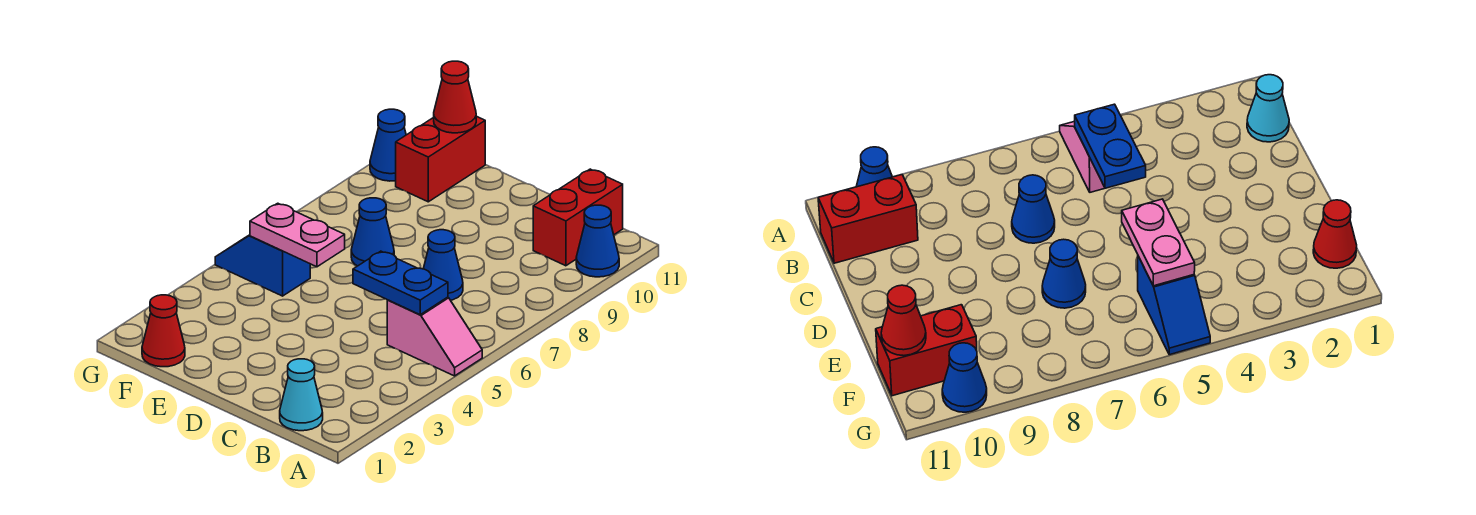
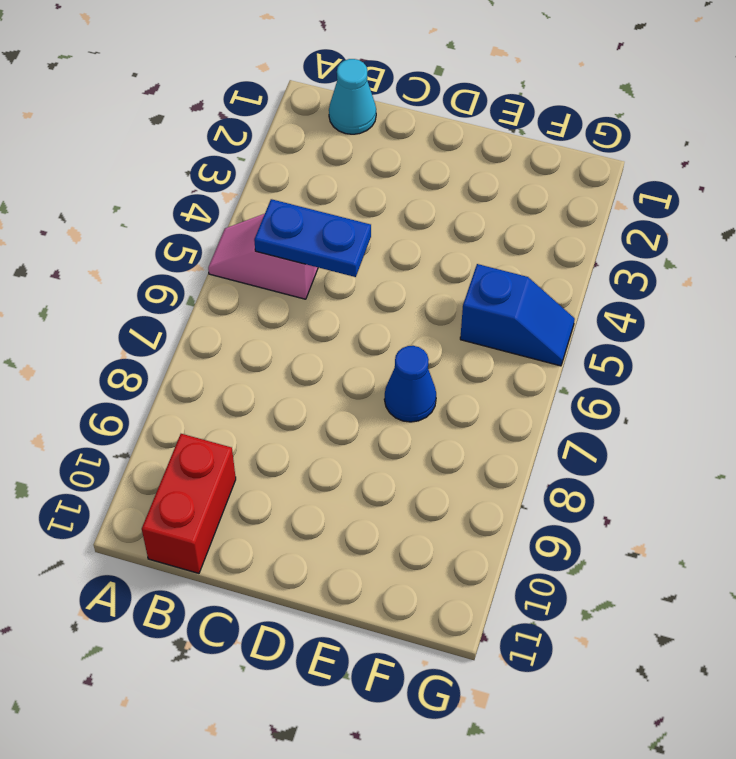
none -> blue 1x1 cone [576,205,619,277]
none -> blue 1x1 cone [423,230,463,300]
none -> red 1x1 cone [142,295,185,367]

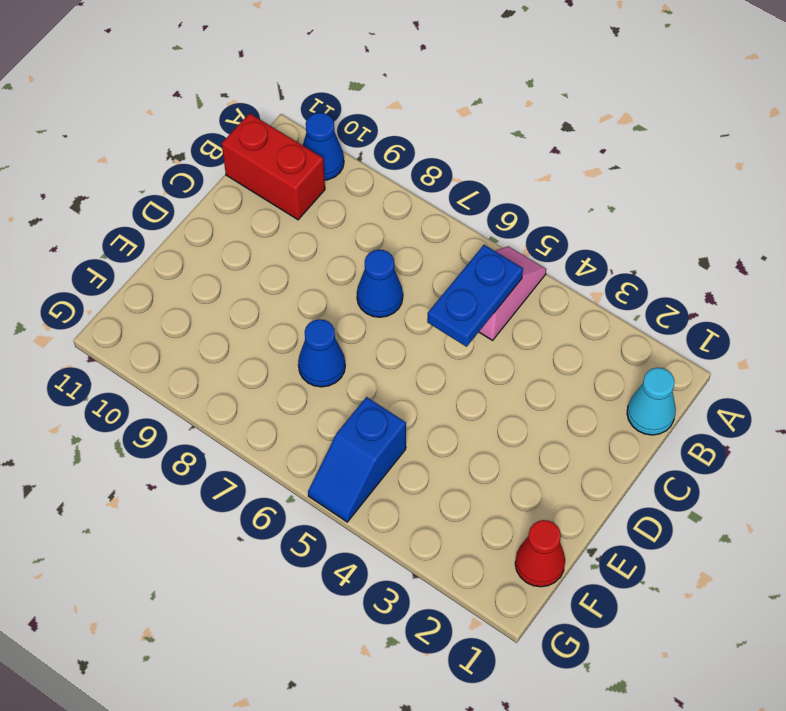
none -> red 1x2 brick [396,116,485,202]
none -> blue 1x1 cone [370,109,406,181]
none -> pink 1x2 plate [250,203,345,267]

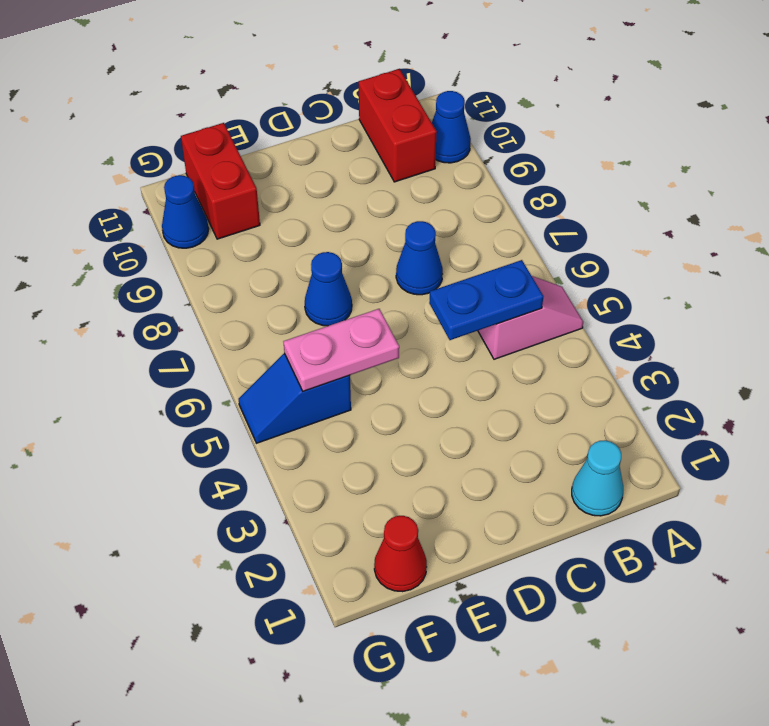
none -> red 1x1 cone [434,61,476,133]

